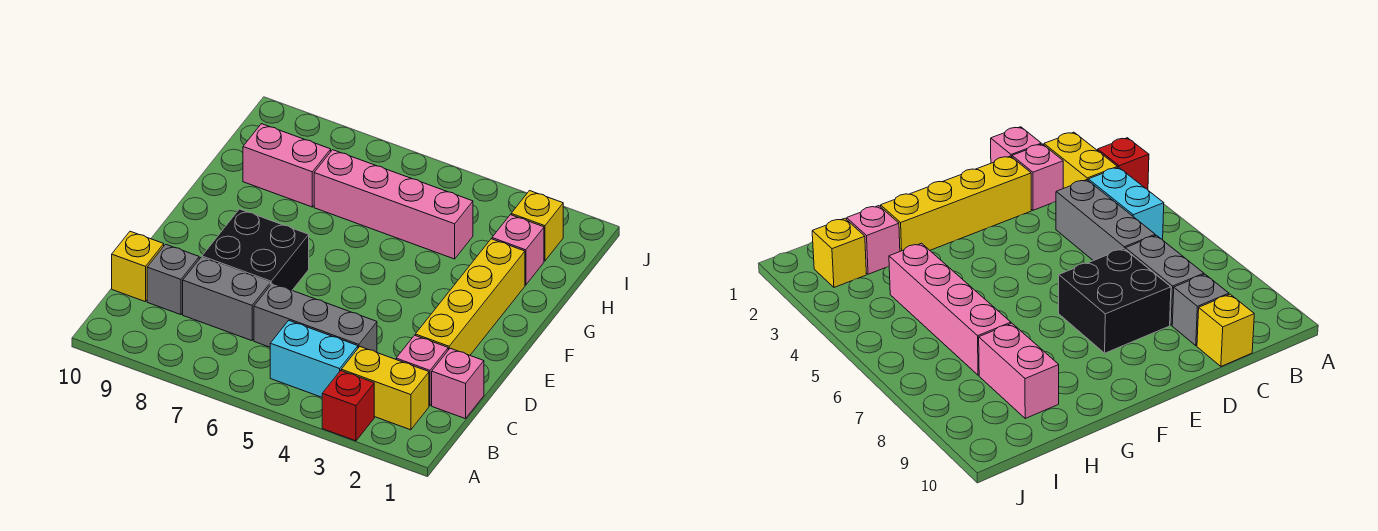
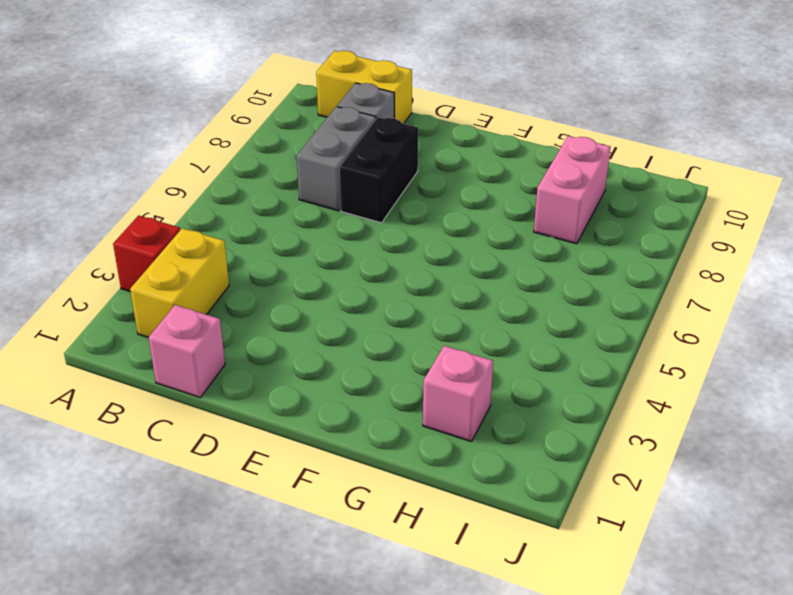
yellow 1x2 brick [316,51,412,124] -> yellow 1x1 brick [112,231,164,302]
black 1x2 brick [340,117,418,223] -> black 2x2 brick [202,209,309,290]
none -> cyan 1x2 brick [270,320,358,397]
none -> pink 1x1 brick [396,335,448,406]
none -> grey 1x3 brick [254,283,377,353]

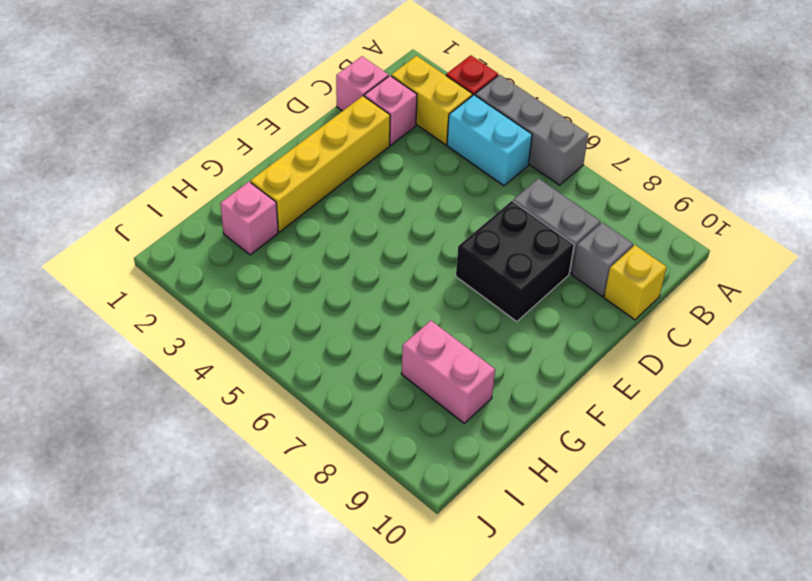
grey 1x3 brick [475,75,588,185] -> grey 1x3 brick moved to [254,283,377,353]
none -> pink 1x4 brick [314,150,473,259]
none -> yellow 1x1 brick [511,191,563,261]

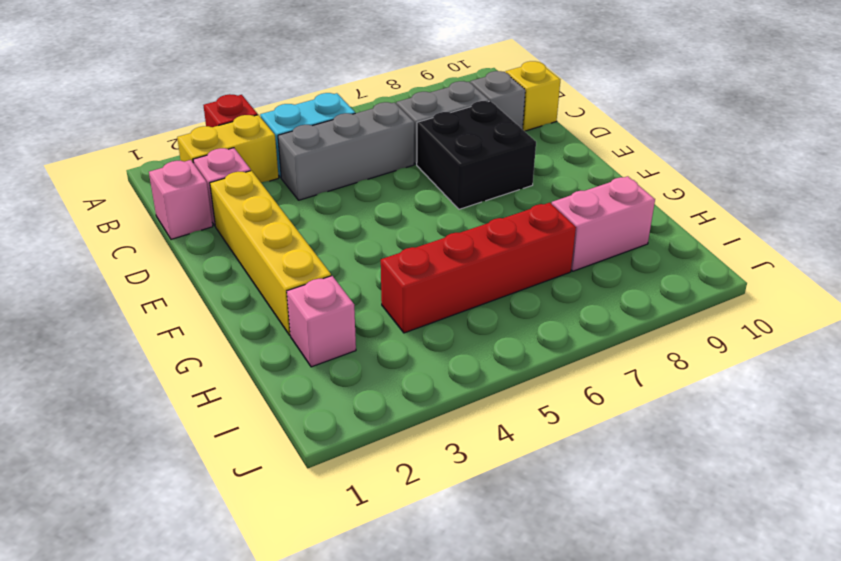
red 1x4 brick [381,203,576,333] -> pink 1x4 brick [314,150,473,259]
none -> yellow 1x1 brick [511,191,563,261]

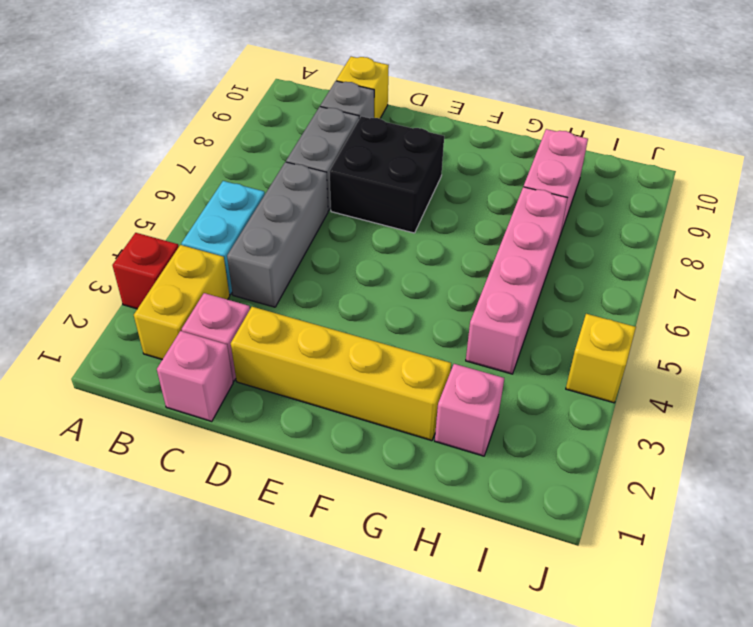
yellow 1x1 brick [566,314,636,403] -> yellow 1x1 brick moved to [511,191,563,261]

